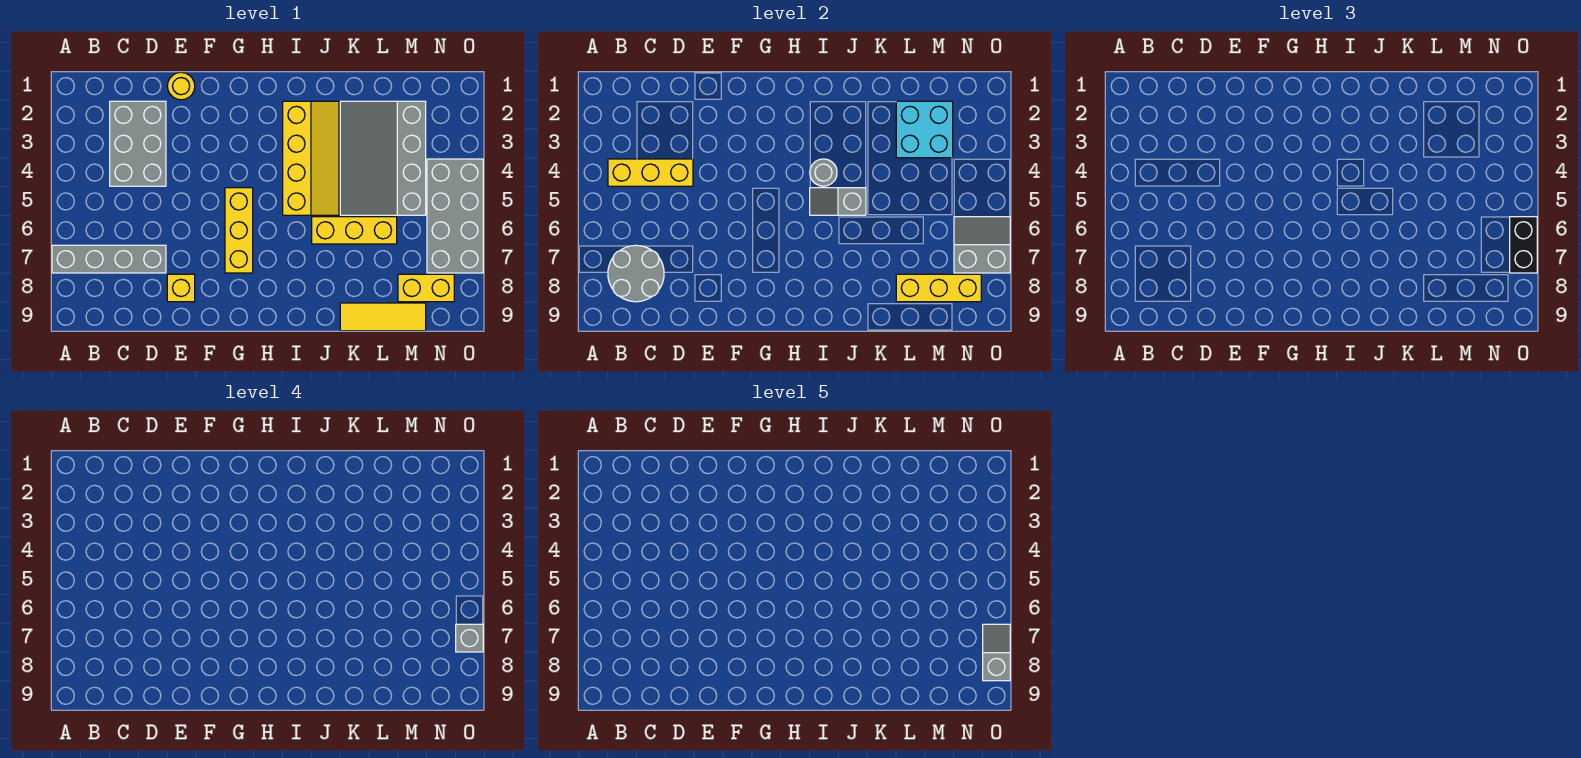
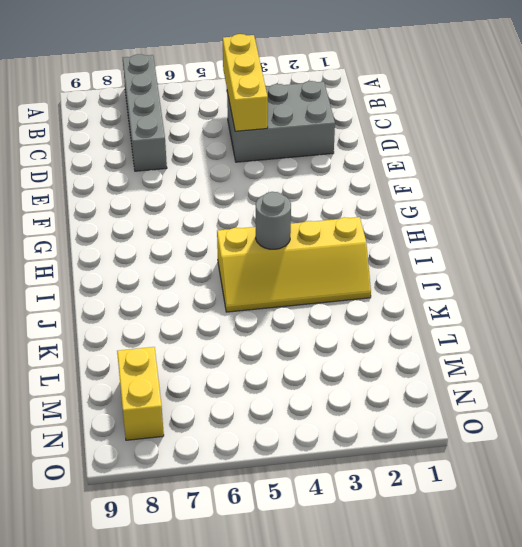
none -> yellow 1x1 round brick [167,72,195,100]
none -> yellow 1x1 brick [167,274,195,302]
none -> yellow 1x3 brick [225,188,253,273]

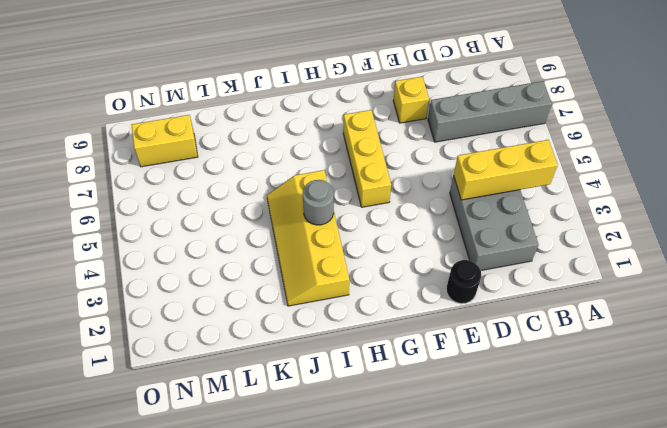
black 1x1 round brick [446,260,481,304] -> yellow 1x1 round brick [167,72,195,100]
none -> yellow 1x3 brick [312,217,397,244]
none -> grey 3x4 slope [340,101,426,215]
none -> yellow 1x3 tile [340,303,426,331]

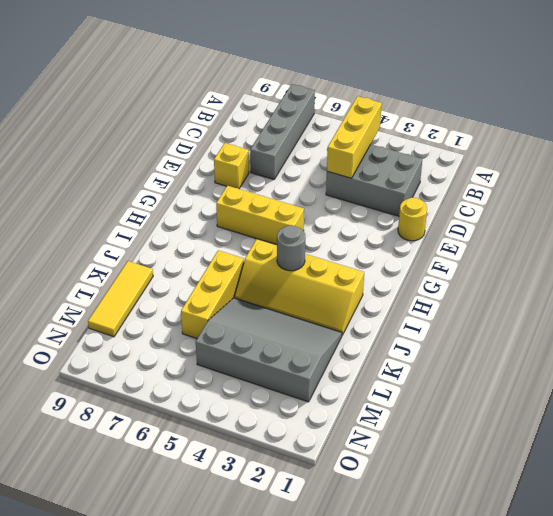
none -> yellow 1x2 brick [398,274,454,302]
none -> grey 2x4 brick [427,159,483,273]
none -> grey 2x2 round brick [608,245,664,302]

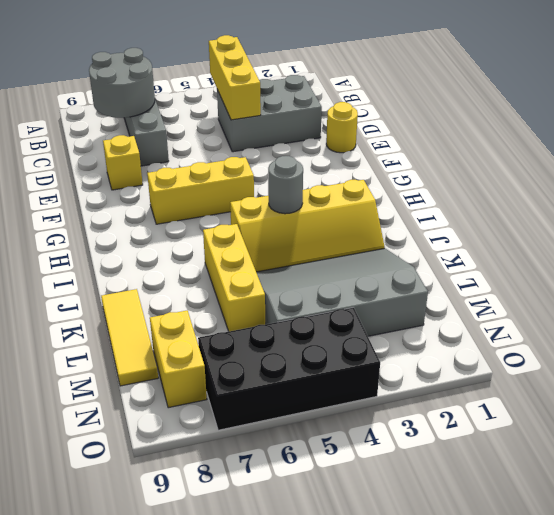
black 2x4 brick [198,307,380,430] -> grey 2x4 brick [427,159,483,273]
none -> grey 1x2 slope [810,188,866,215]
none -> cyan 2x2 brick [896,101,953,158]
none -> yellow 1x3 brick [896,274,981,302]

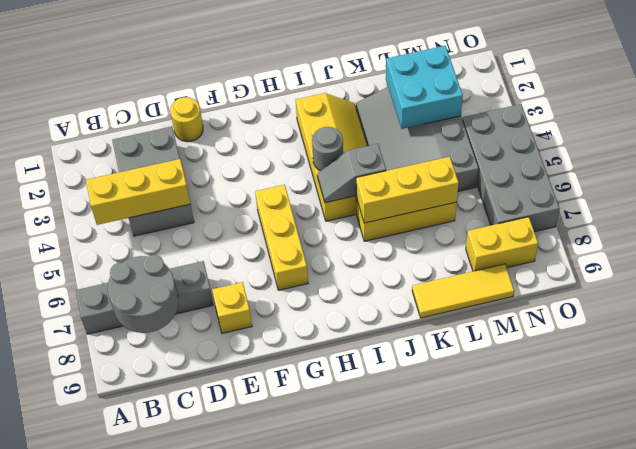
yellow 1x3 brick [356,157,459,223] -> yellow 1x3 brick moved to [896,274,981,302]
none -> grey 2x2 slope [954,217,1010,273]
none -> black 1x2 brick [1510,217,1537,273]
none -> grey 1x1 brick [456,624,483,652]

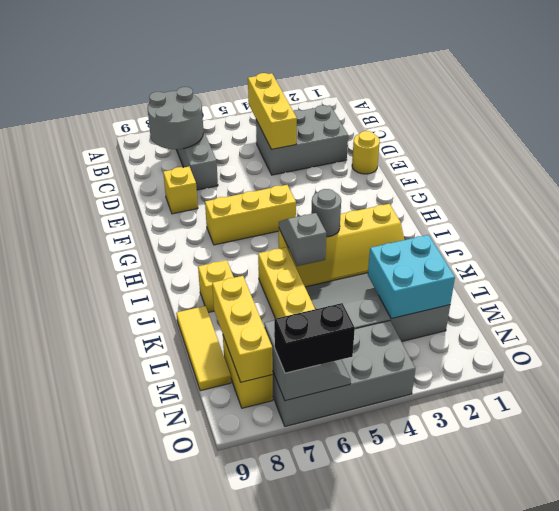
yellow 1x1 brick [198,260,234,313] -> none
none -> grey 1x1 brick [456,624,483,652]
none -> grey 1x2 slope [983,624,1010,681]

